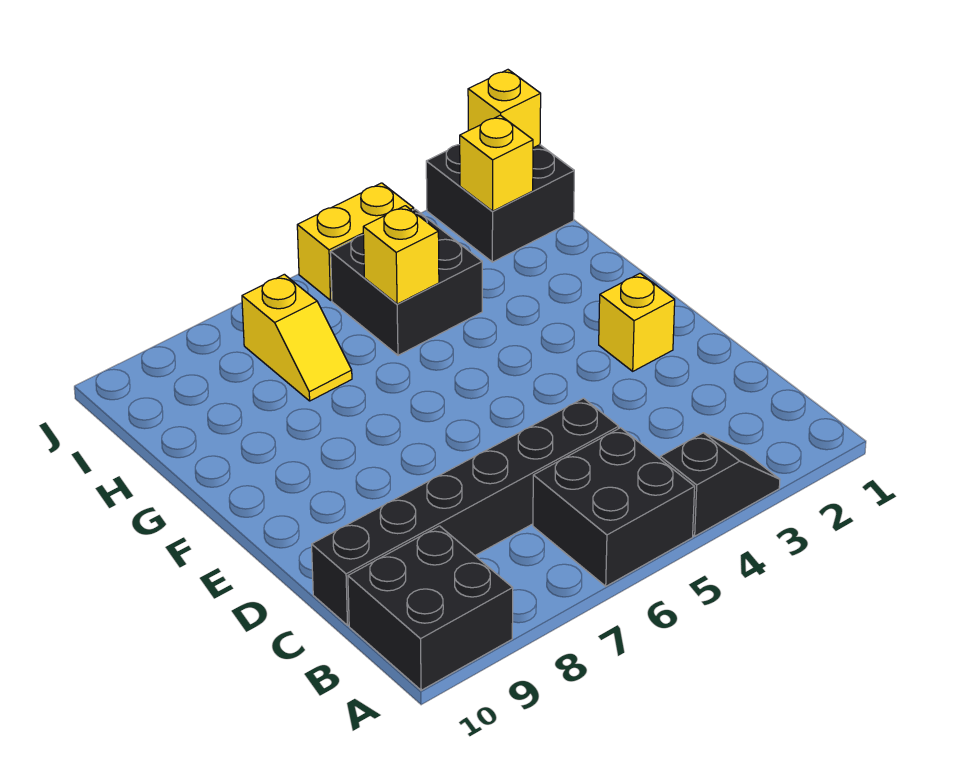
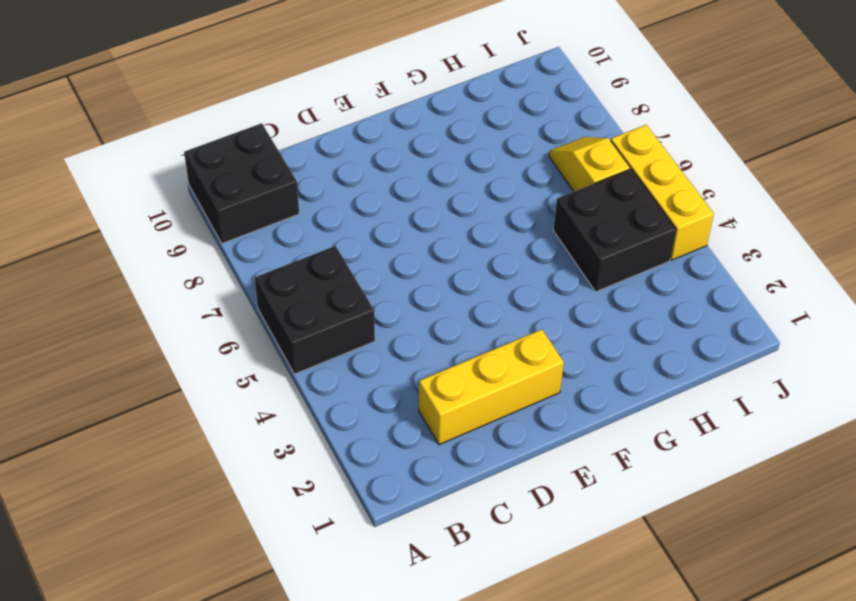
yellow 1x3 brick [419,329,564,445] -> yellow 1x1 brick [599,273,675,371]
yellow 1x2 slope [549,137,630,191] -> yellow 1x2 slope turned to [242,274,352,401]
yellow 1x3 brick [611,125,714,260] -> yellow 1x2 brick [297,183,414,300]
none -> black 1x2 slope [660,433,780,536]
none -> black 1x6 brick [312,398,619,625]
none -> black 2x2 brick [426,145,574,262]

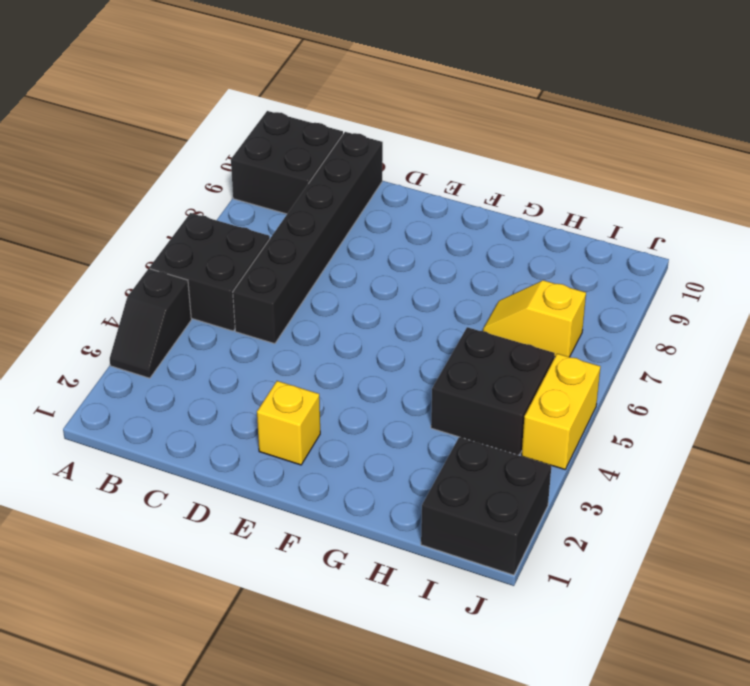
none -> yellow 1x1 brick [363,206,439,304]
none -> yellow 1x1 brick [460,115,533,211]
none -> yellow 1x1 brick [468,70,541,148]

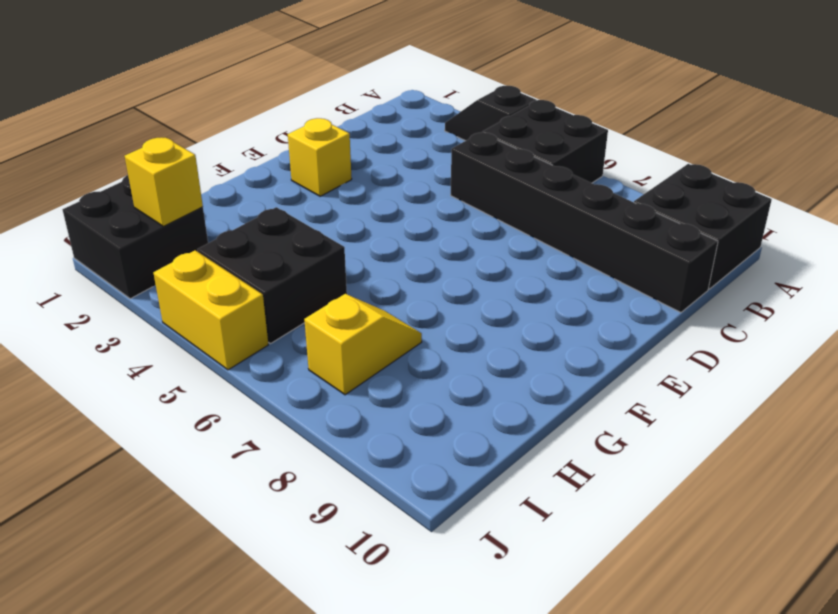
none -> yellow 1x1 brick [363,206,439,304]
none -> yellow 1x1 brick [468,70,541,148]

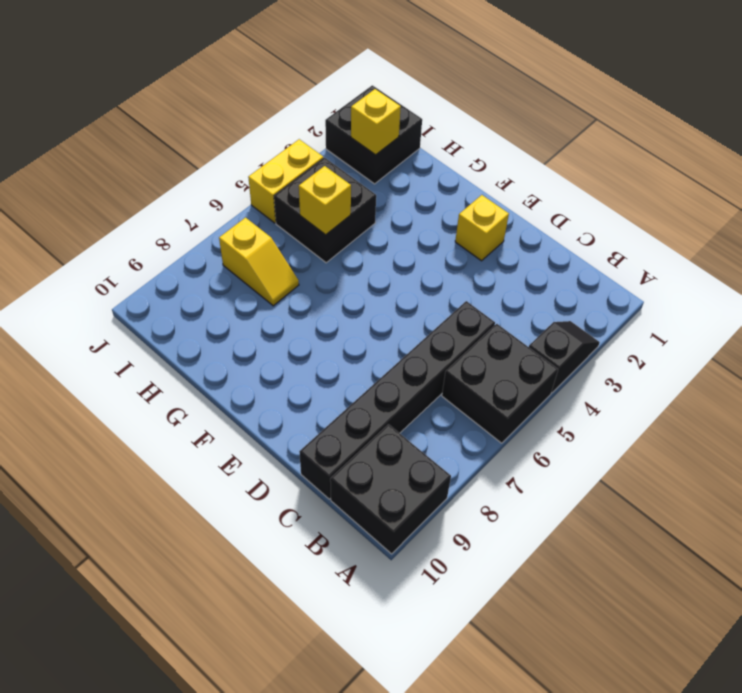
none -> yellow 1x1 brick [468,70,541,148]

